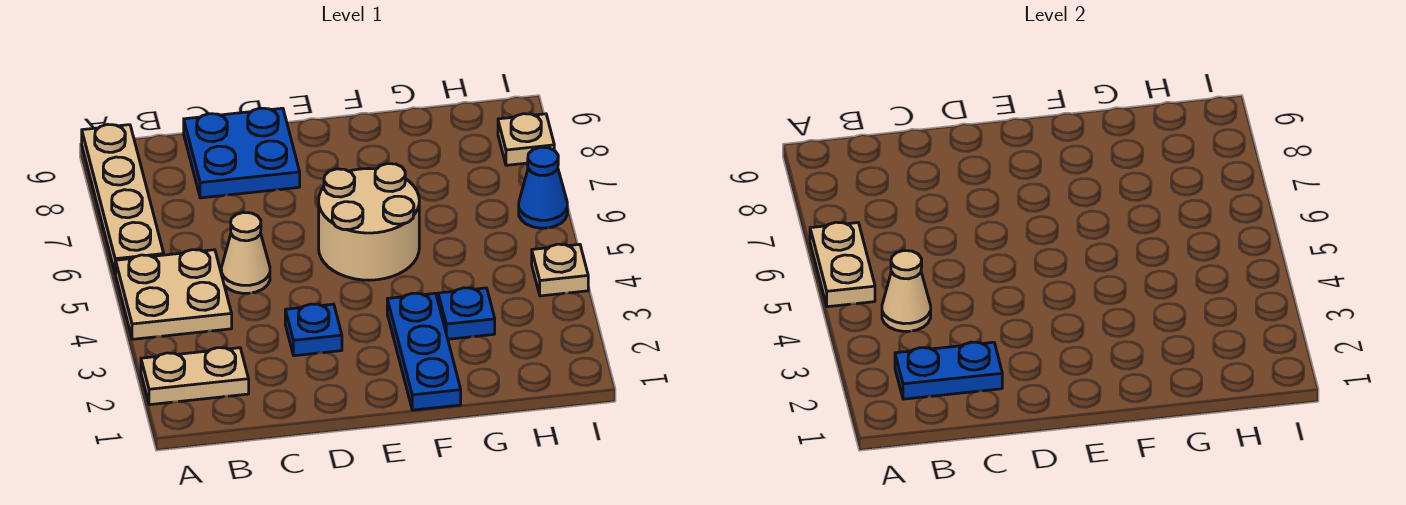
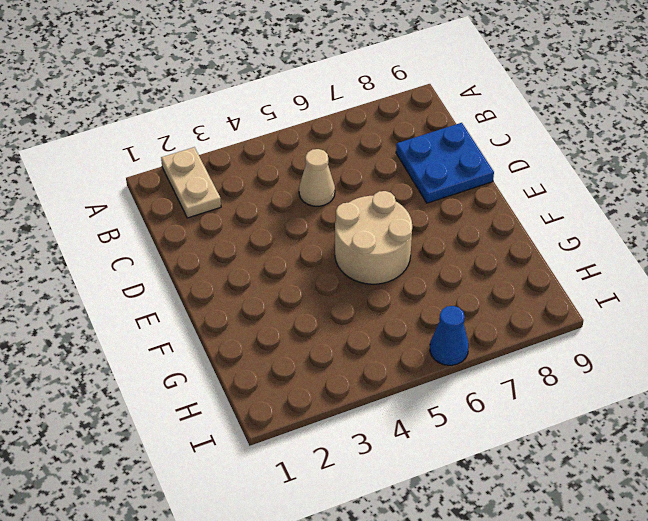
none -> tan 2x2 plate [116,250,232,339]
none -> tan 1x4 plate [82,124,164,274]
none -> blue 1x1 plate [285,304,342,356]

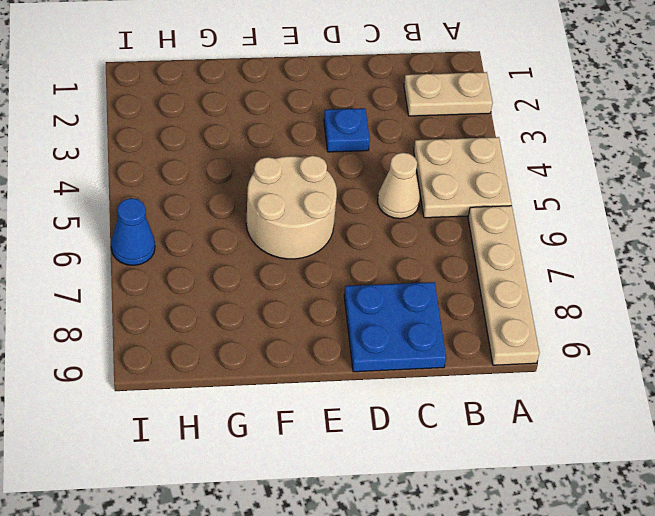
none -> blue 1x3 plate [387,293,461,410]
none -> blue 1x1 plate [438,288,495,339]
none -> tan 1x1 plate [532,244,588,296]

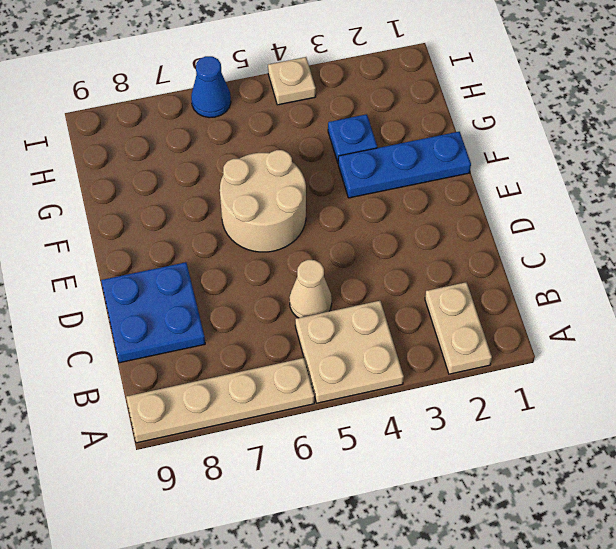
none -> blue 1x1 plate [285,304,342,356]
none -> tan 1x1 plate [498,114,554,165]
none -> tan 1x2 plate [810,222,875,307]

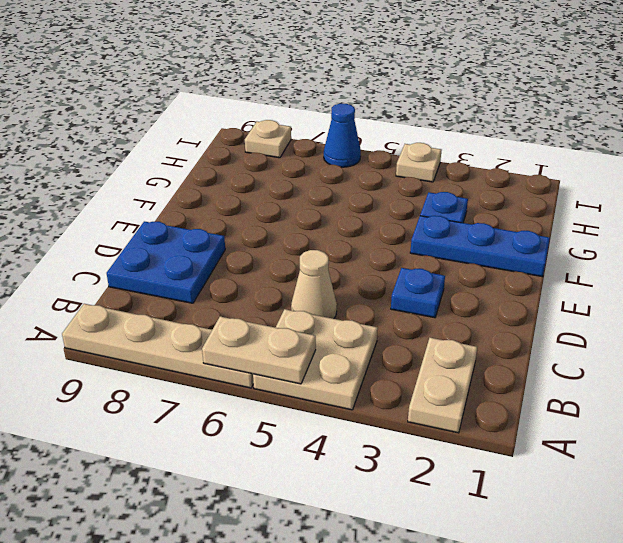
none -> tan 2x2 round brick [319,164,419,280]
none -> blue 1x2 plate [895,342,1002,399]
none -> tan 1x1 cone [882,251,931,331]

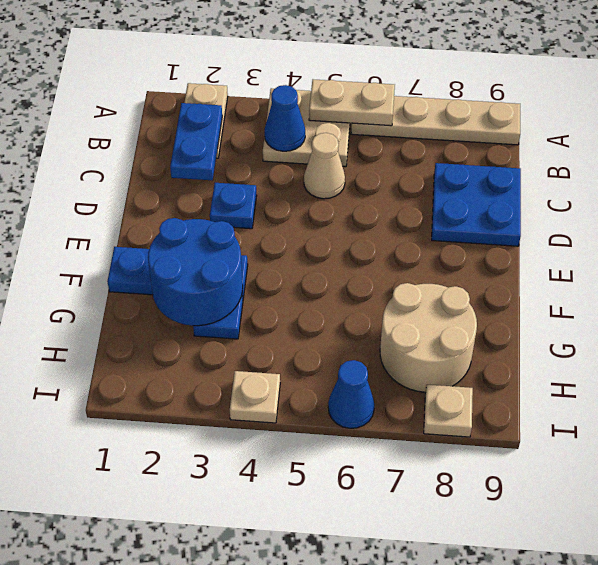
blue 1x1 cone [265,85,305,151] -> tan 1x1 cone [882,251,931,331]
blue 2x2 round brick [148,218,243,326] -> none
tan 2x2 round brick [380,283,477,392] -> tan 2x2 round brick moved to [319,164,419,280]

